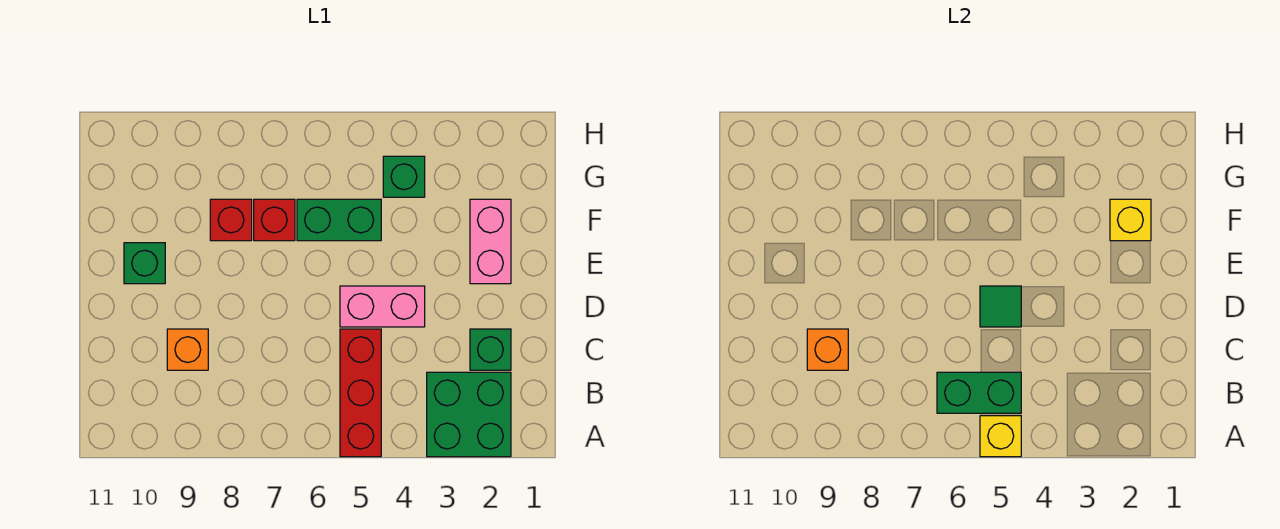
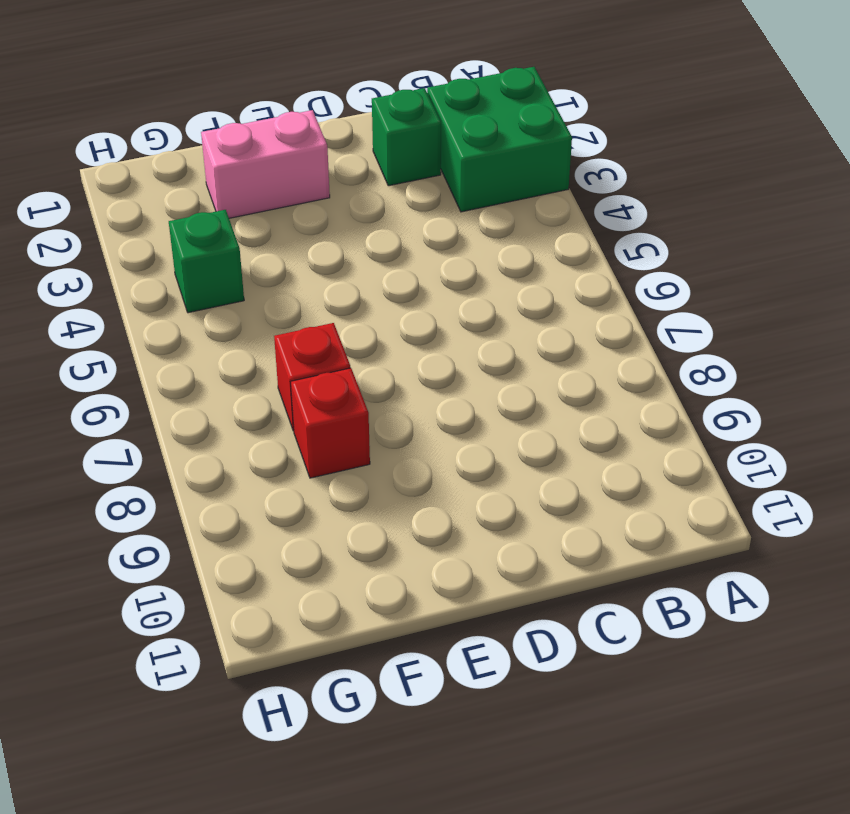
none -> red 1x3 brick [340,329,381,457]
none -> orange 1x1 brick [167,329,208,370]
none -> pink 1x2 brick [340,286,425,327]

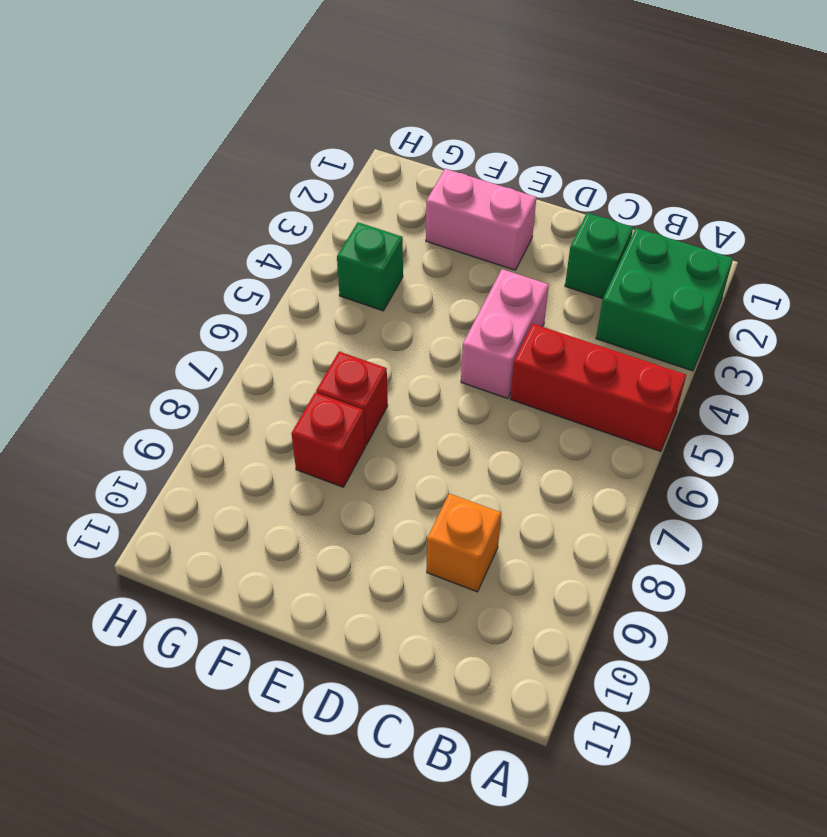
none -> green 1x1 brick [124,243,165,284]
none -> green 1x2 brick [297,199,381,241]
none -> yellow 1x1 brick [980,416,1021,457]

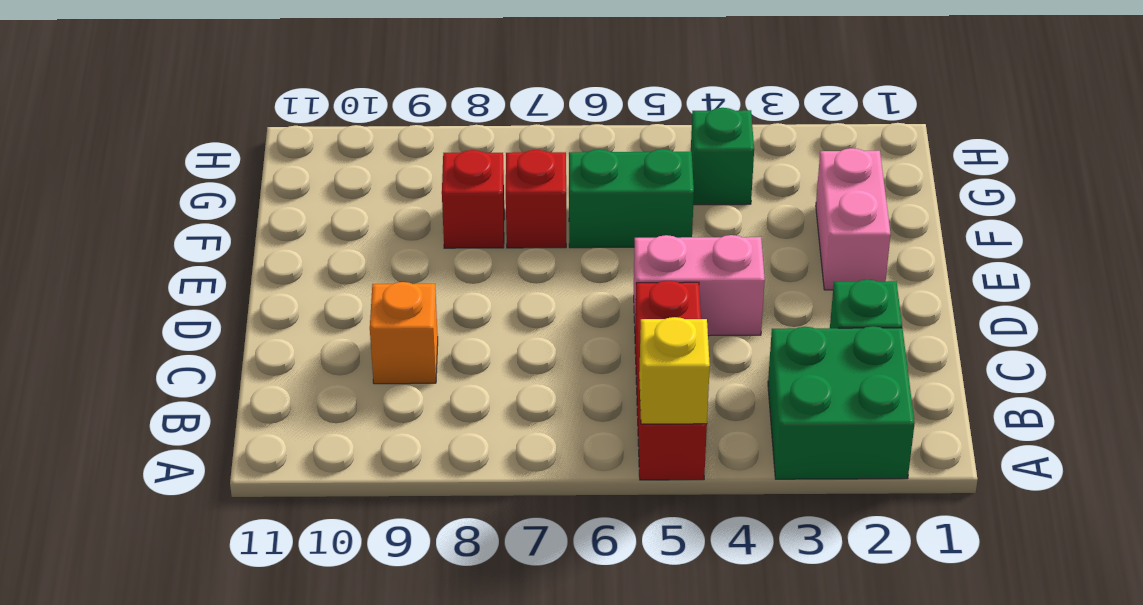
none -> green 1x1 brick [124,243,165,284]
none -> green 1x2 brick [937,372,1021,413]
none -> orange 1x1 brick [807,329,848,370]

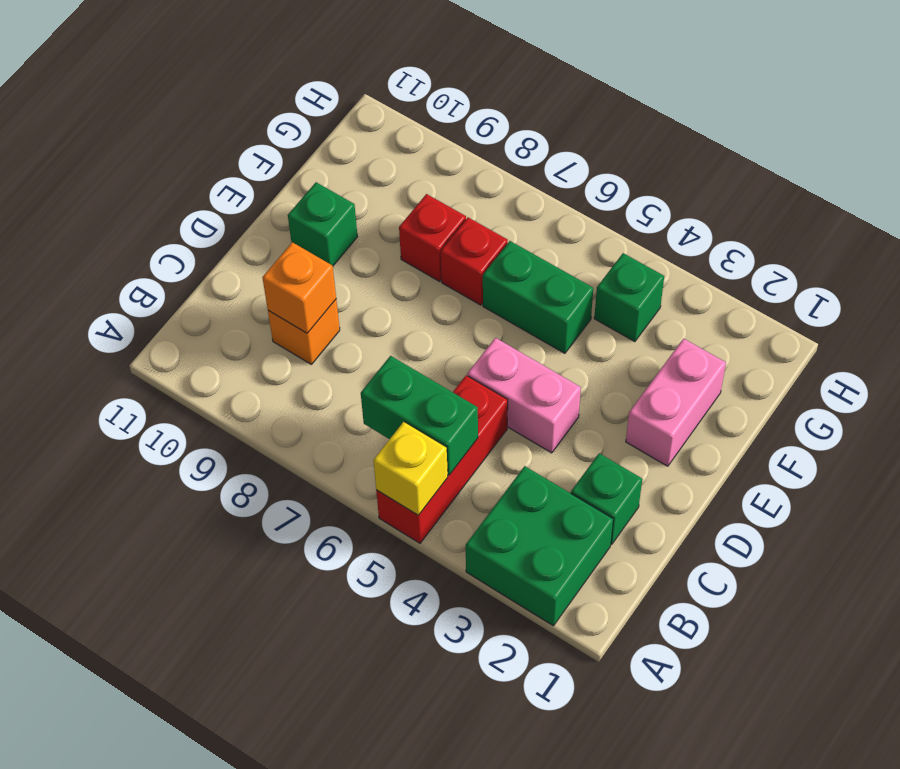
none -> green 1x1 tile [980,286,1021,327]
none -> yellow 1x1 brick [1110,199,1151,241]

